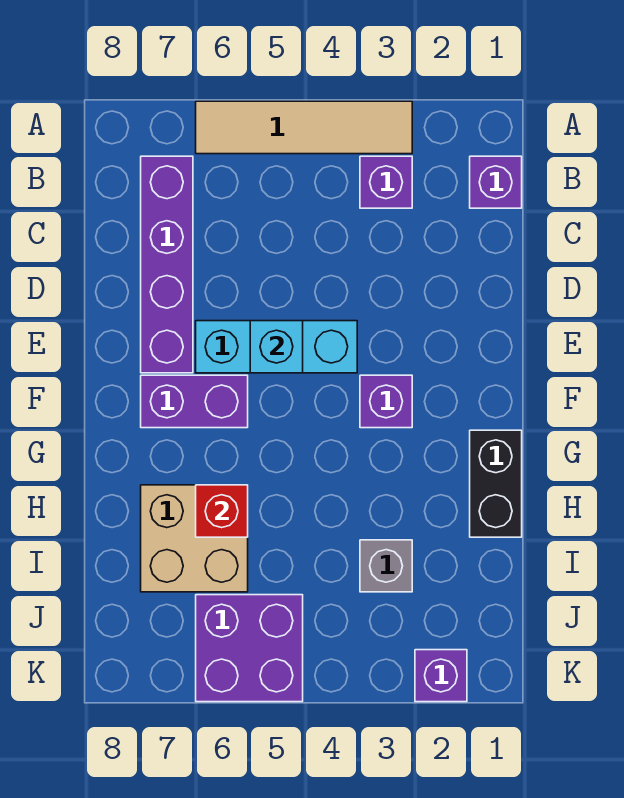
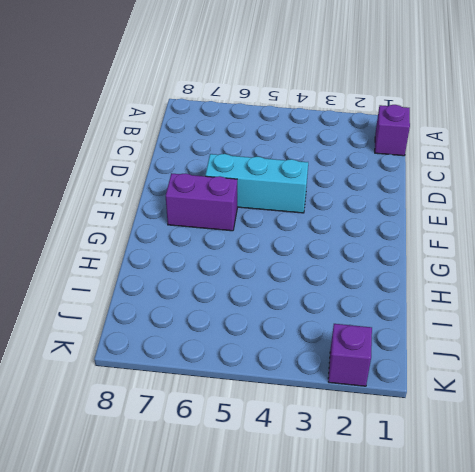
none -> tan 1x4 tile [196,101,412,154]
none -> purple 1x1 brick [360,156,412,208]
none -> purple 1x4 brick [141,156,193,373]

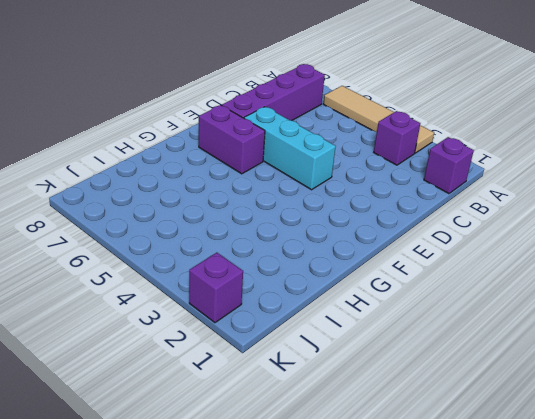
none -> purple 1x1 brick [360,375,412,428]
none -> black 1x2 brick [470,430,522,537]
none -> tan 2x2 brick [141,485,248,592]

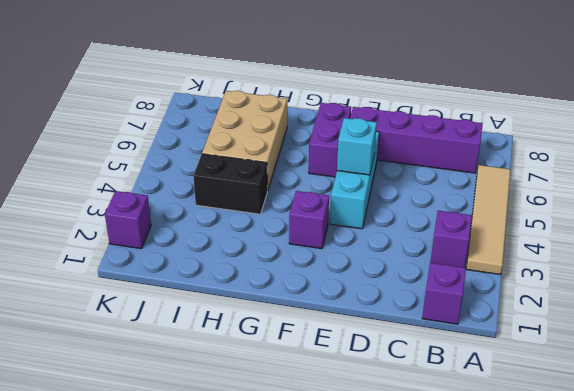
black 1x2 brick [193,154,267,214] -> black 1x2 brick moved to [470,430,522,537]
tan 2x3 brick [202,91,287,191] -> tan 2x2 brick [141,485,248,592]
none -> grey 1x1 brick [360,540,412,592]
none -> purple 2x2 brick [196,595,303,702]
none -> red 1x1 brick [196,485,248,537]

